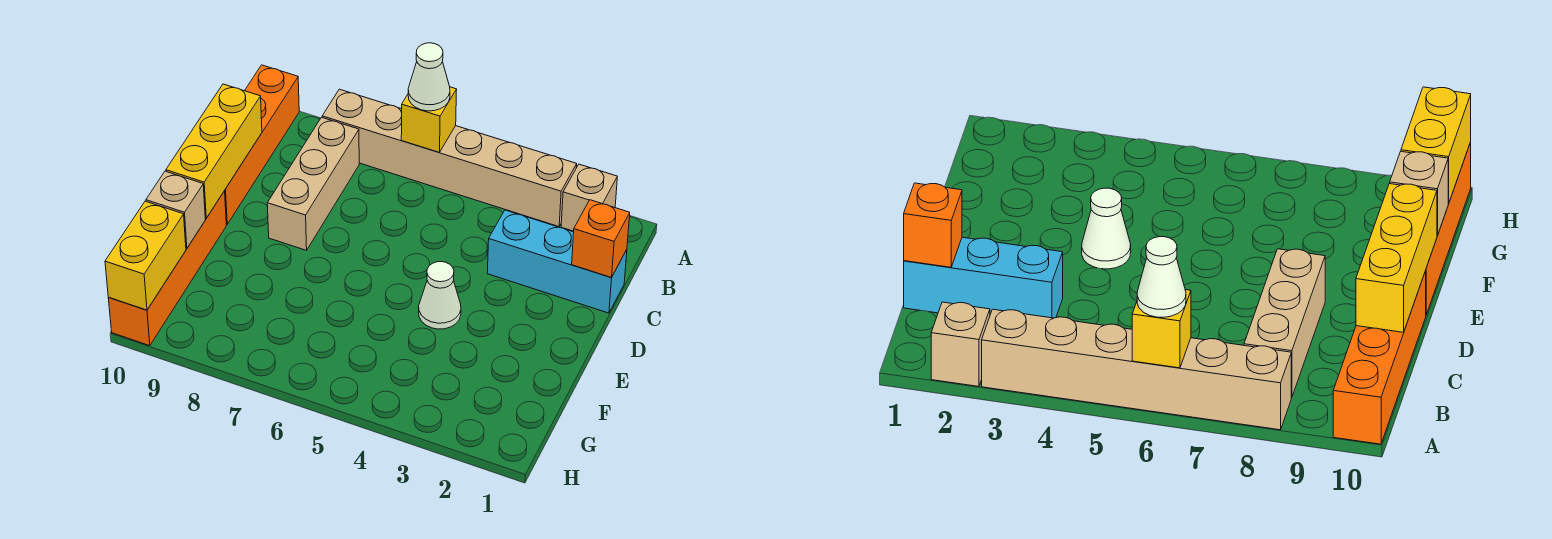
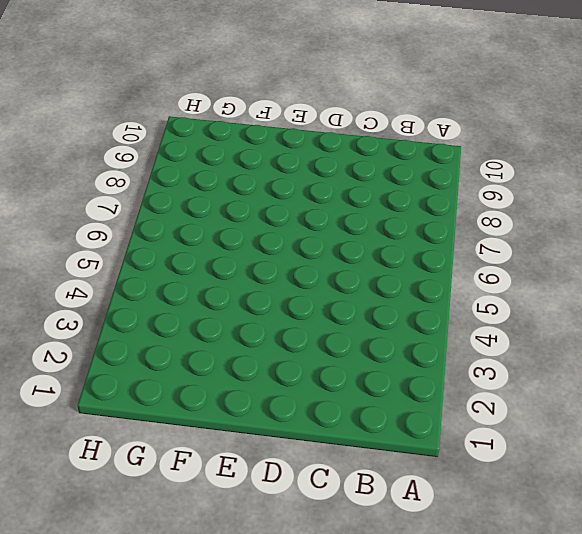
none -> tan 1x1 brick [561,164,617,231]
none -> tan 1x6 brick [322,89,577,227]
none -> orange 1x4 brick [224,65,299,224]

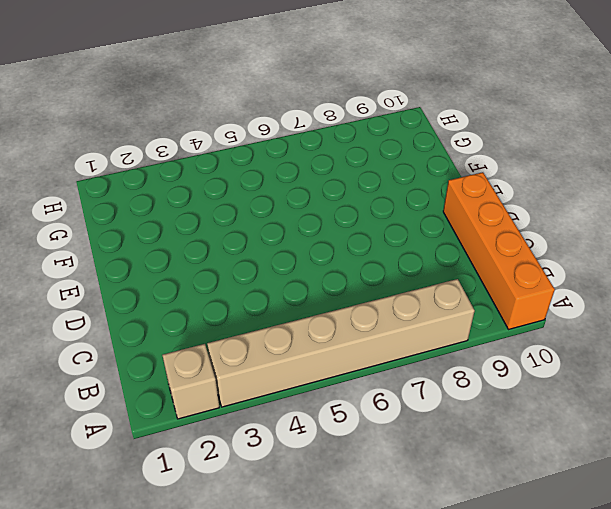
none -> tan 1x3 brick [267,117,359,250]
none -> cyan 1x3 brick [487,210,627,313]
none -> white 1x1 cone [419,262,461,329]

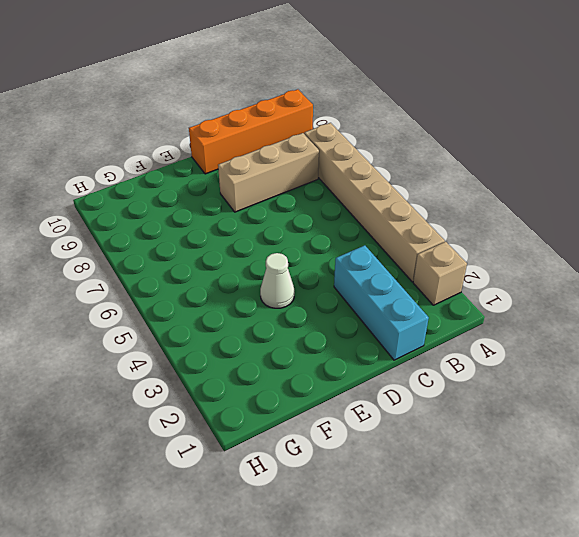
none -> orange 1x4 brick [108,191,226,346]
none -> yellow 1x1 brick [401,87,457,152]
none -> orange 1x1 brick [572,200,630,278]

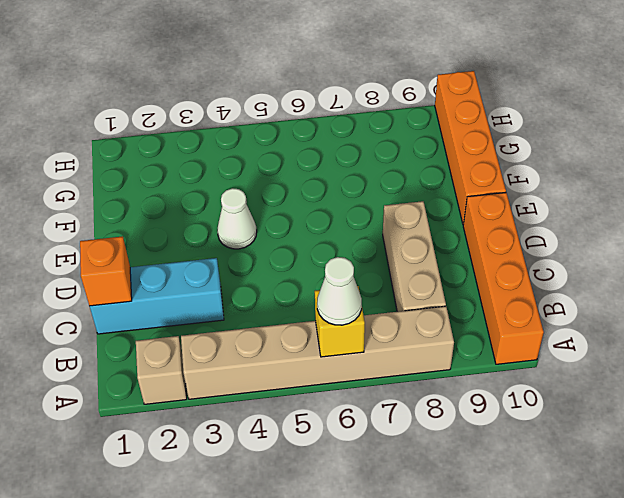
none -> yellow 1x3 brick [166,84,262,218]
none -> tan 1x1 brick [146,171,205,248]
none -> yellow 1x2 brick [105,201,186,310]

